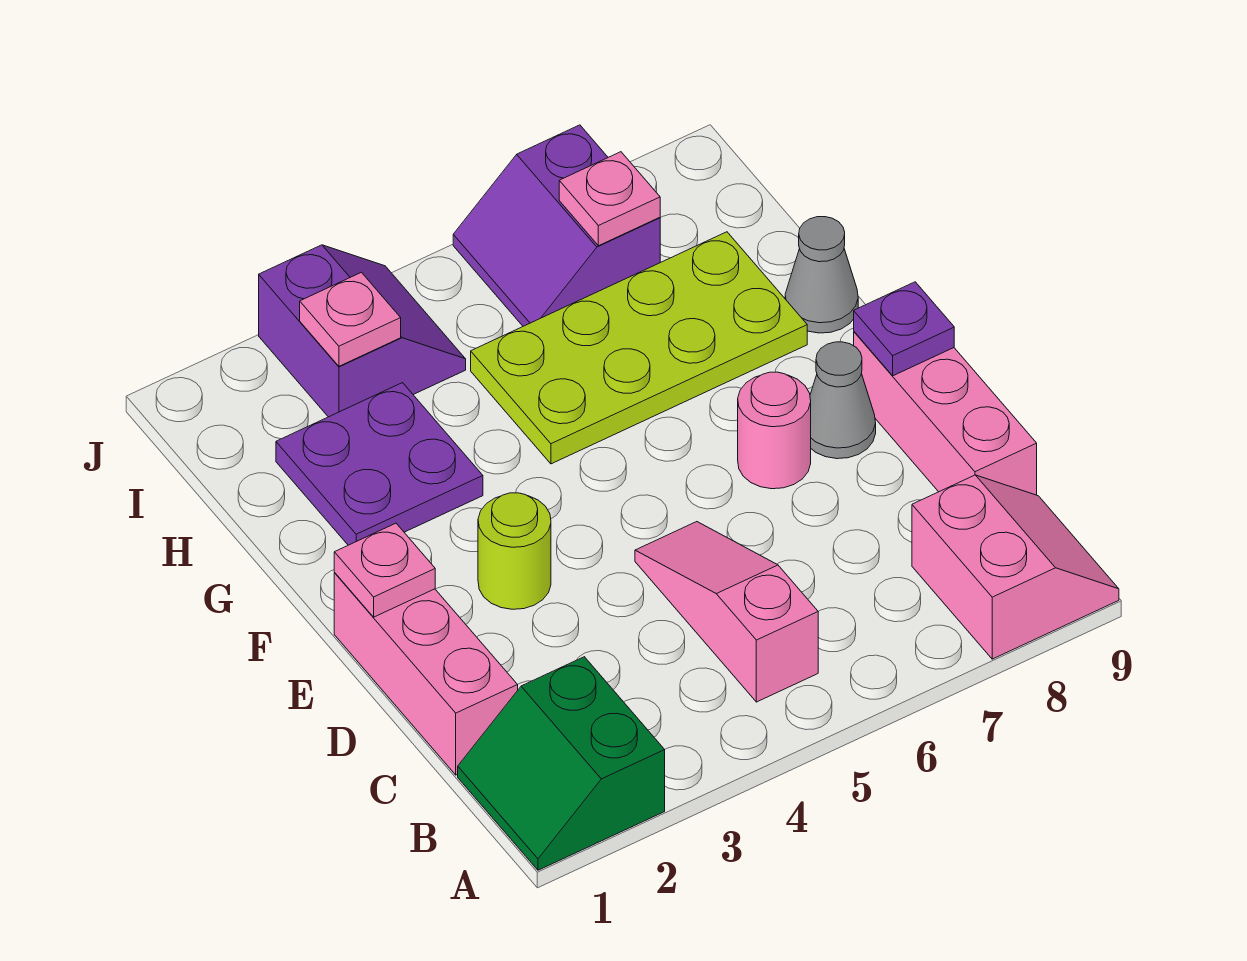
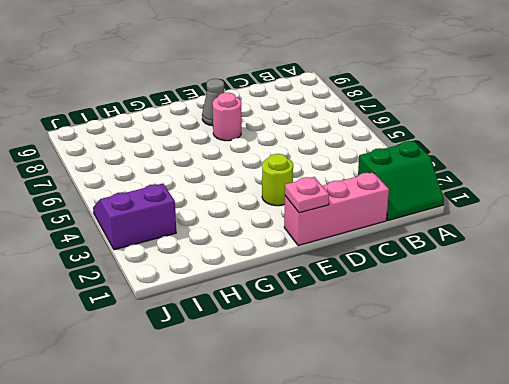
none -> pink 2x2 slope [912,475,1119,659]
none -> pink 1x3 slope [635,522,818,702]
none -> pink 1x3 brick [854,332,1037,495]

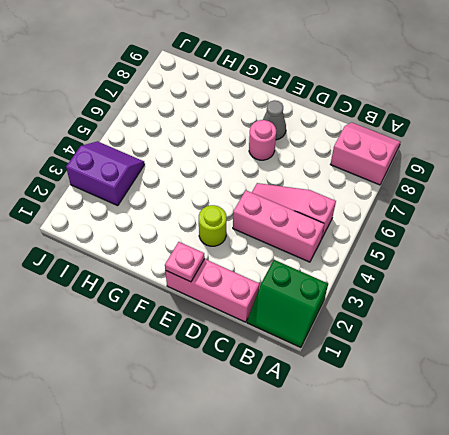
pink 1x3 brick [233,190,324,262] -> pink 1x3 brick moved to [854,332,1037,495]
none -> purple 2x2 plate [276,383,483,545]
none -> lime 2x4 plate [471,232,807,464]
none -> grey 1x1 cone [785,217,858,333]

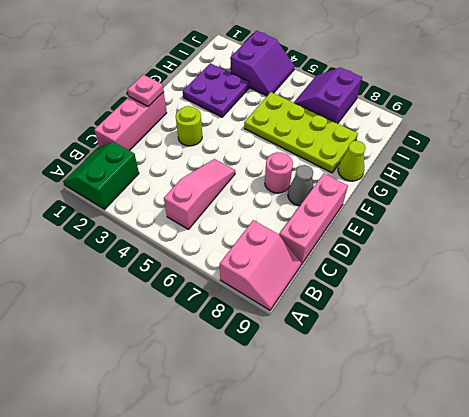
lime 1x1 cone [338,141,366,181] -> grey 1x1 cone [785,217,858,333]
none -> purple 1x1 plate [854,282,954,376]
none -> pink 1x1 plate [300,272,401,366]
none -> pink 1x1 plate [559,152,660,246]

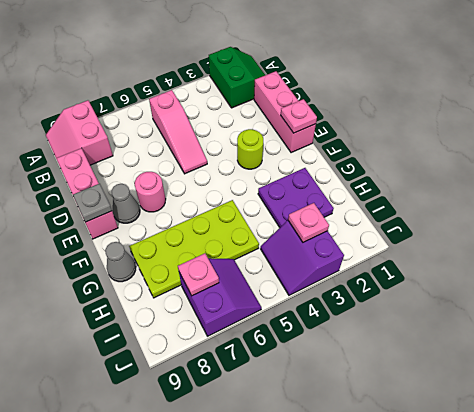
grey 1x1 plate [73,184,112,222] -> purple 1x1 plate [854,282,954,376]

